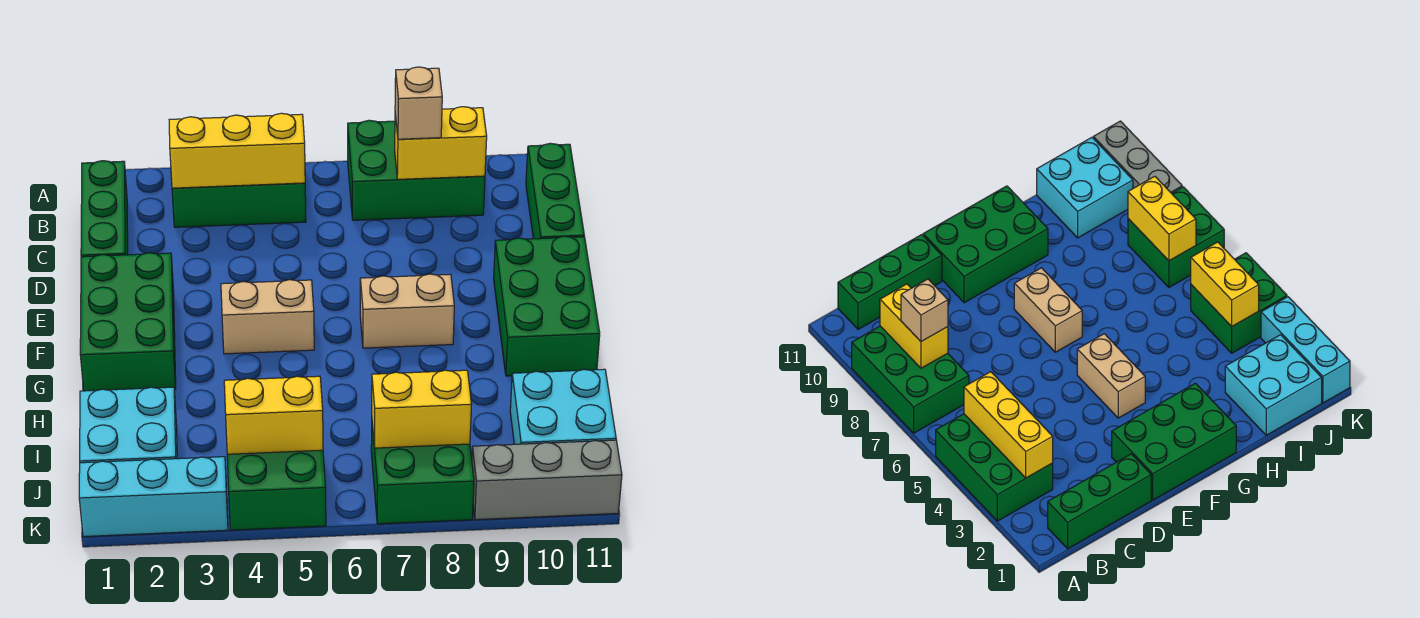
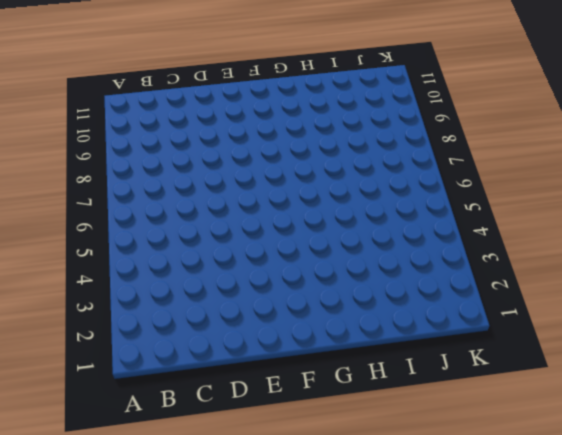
none -> green 2x3 brick [172,183,306,227]
none -> green 2x3 brick [348,120,485,220]
none -> green 1x3 brick [81,161,128,257]

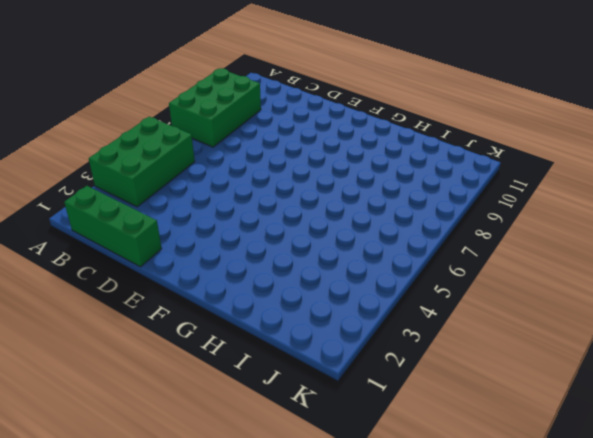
none -> green 1x3 brick [526,143,584,239]
none -> green 2x3 brick [80,253,176,391]
none -> green 2x3 brick [494,236,600,376]

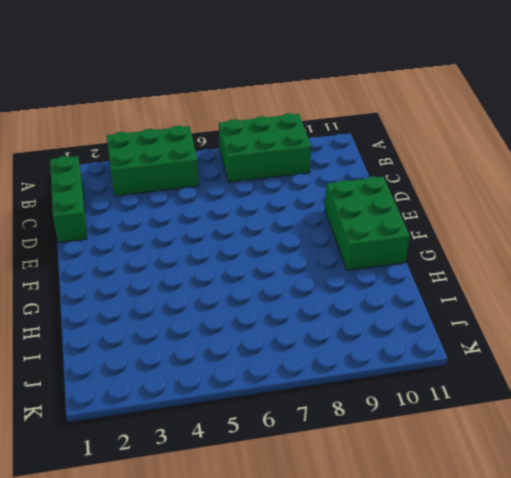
none -> green 1x3 brick [526,143,584,239]
none -> green 2x3 brick [80,253,176,391]
none -> tan 1x2 brick [221,280,314,354]

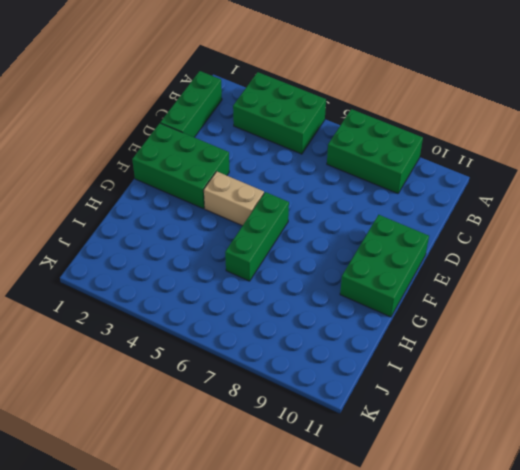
green 2x3 brick [132,123,229,209] -> green 2x3 brick turned to [80,253,176,391]
green 1x3 brick [225,192,289,281] -> green 1x3 brick moved to [526,143,584,239]
none -> tan 1x2 brick [360,274,454,348]
none -> cyan 2x2 brick [80,387,177,463]
none -> cyan 2x2 brick [510,369,616,444]

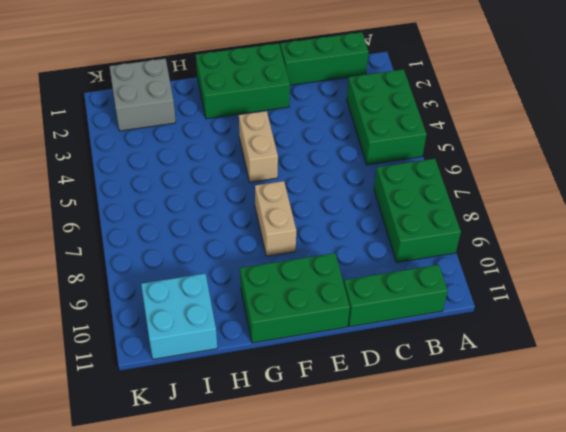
grey 2x2 brick [109,59,176,131] -> cyan 2x2 brick [80,387,177,463]
none -> green 2x2 brick [227,450,326,530]
none -> green 2x2 brick [371,424,474,524]
none -> cyan 1x3 brick [79,457,228,537]

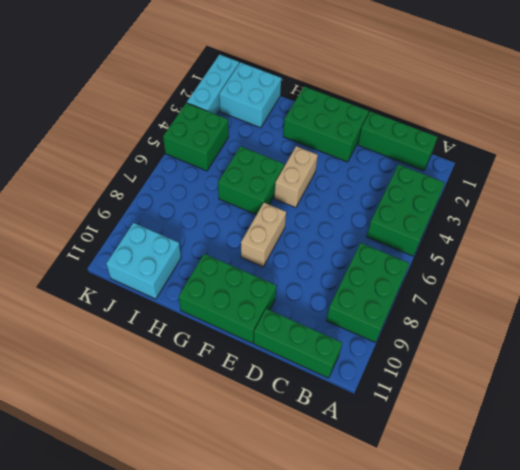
green 2x2 brick [218,146,284,215] -> green 2x2 brick moved to [371,424,474,524]
none -> grey 1x3 brick [472,440,622,520]
none -> yellow 1x3 brick [169,113,305,188]
none -> yellow 1x2 brick [395,107,487,179]

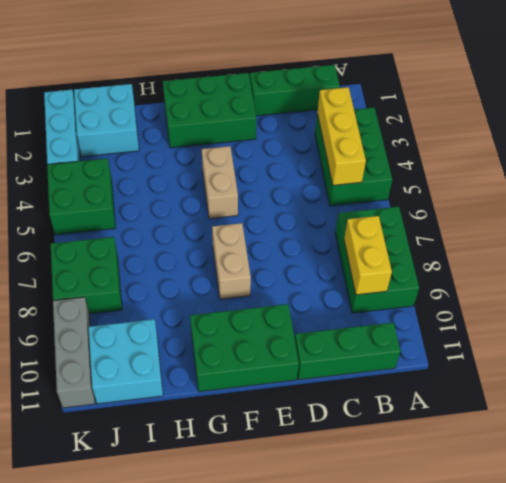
none -> yellow 1x2 brick [224,376,323,454]
none -> yellow 1x2 brick [372,370,472,448]
none -> tan 1x1 brick [395,67,442,139]

